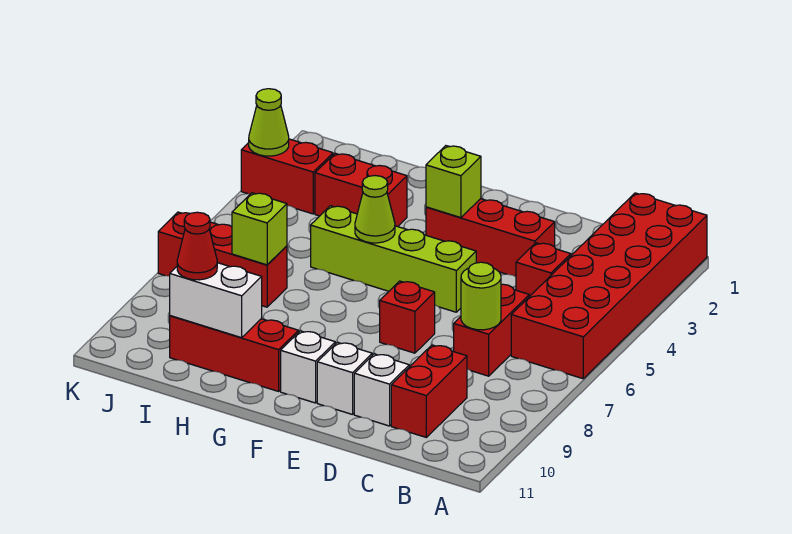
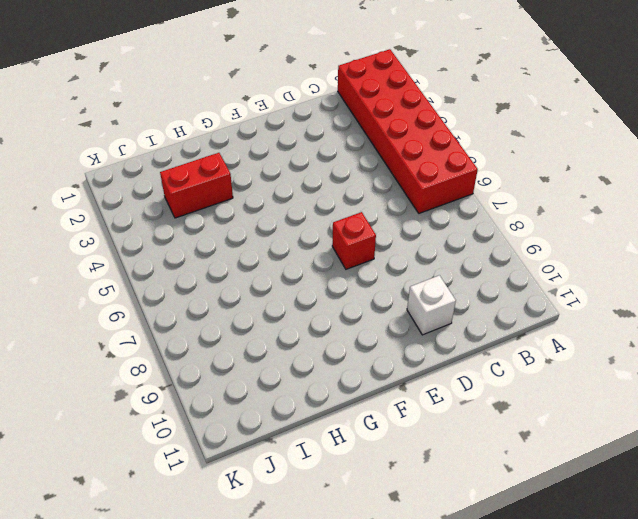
none -> red 1x1 brick [516,243,571,297]
none -> red 1x2 brick [454,284,529,376]
none -> red 1x2 brick [391,345,467,437]

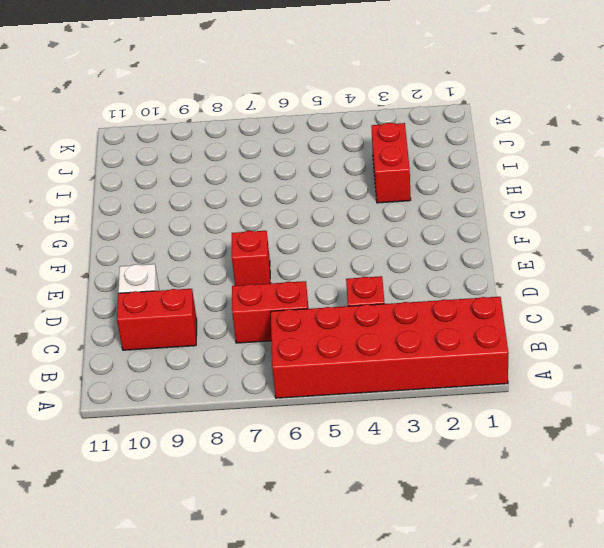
none -> red 1x3 brick [426,199,555,277]
none -> lime 1x4 brick [311,206,476,312]
none -> white 1x1 brick [317,342,372,415]

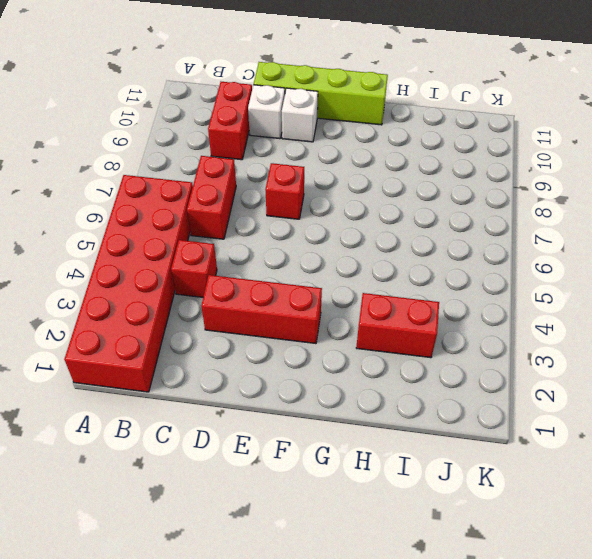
lime 1x4 brick [254,62,388,125] -> lime 1x4 brick moved to [311,206,476,312]
none -> white 1x1 brick [281,331,335,403]
none -> red 1x3 brick [170,316,299,391]
none -> red 1x3 brick [158,212,287,307]

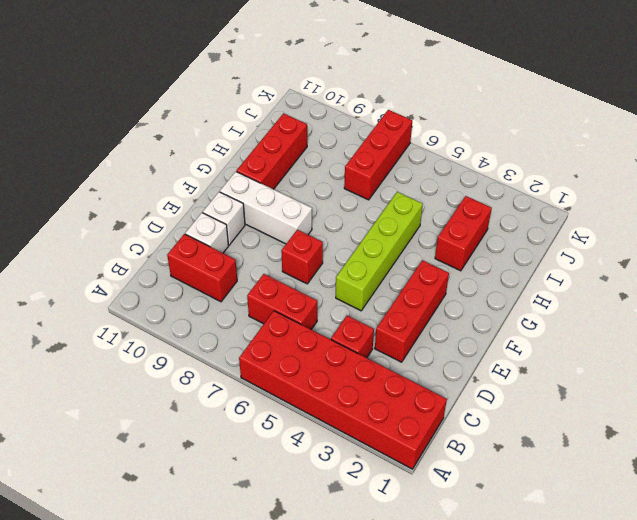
white 1x3 brick [220,172,312,244] -> white 1x1 brick [281,331,335,403]
none -> red 1x2 brick [241,139,333,214]
none -> lime 1x1 round brick [461,262,501,330]
none -> lime 1x1 brick [426,146,481,218]

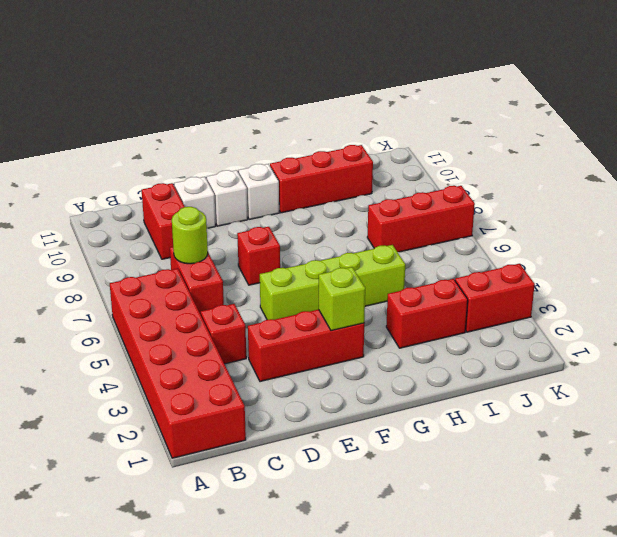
none -> lime 1x1 cone [355,176,395,243]
none -> white 1x2 brick [170,263,262,338]
none -> lime 1x1 brick [232,193,287,265]

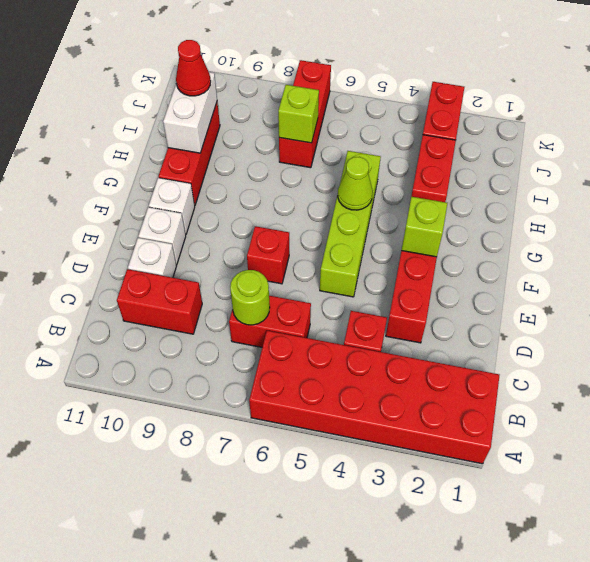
none -> lime 1x1 cone [249,89,289,156]

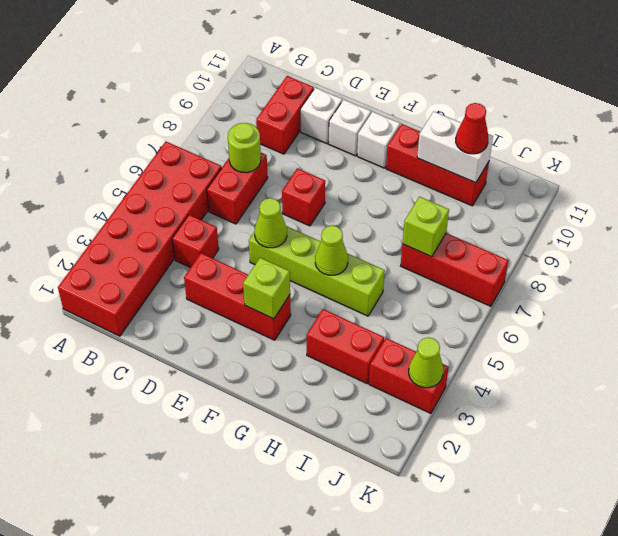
lime 1x1 cone [255,198,287,248] -> none

